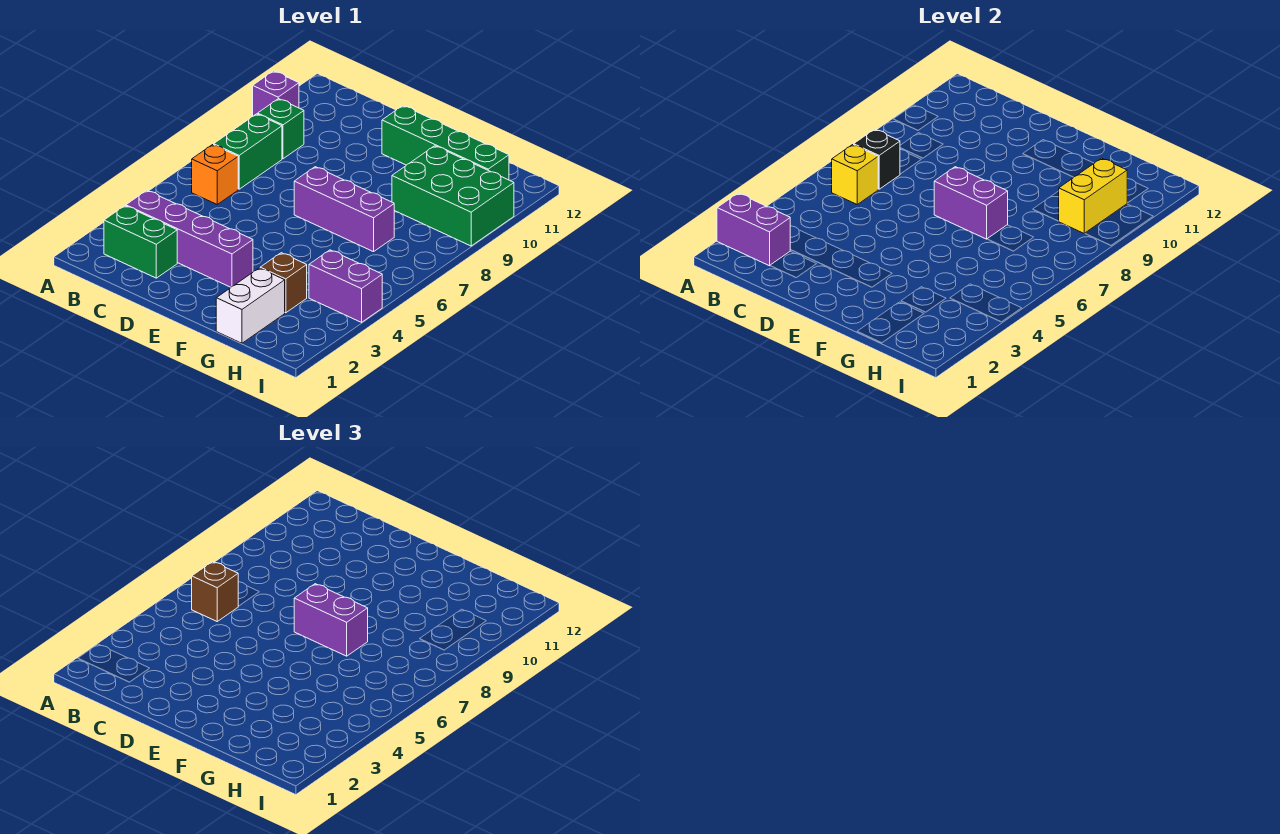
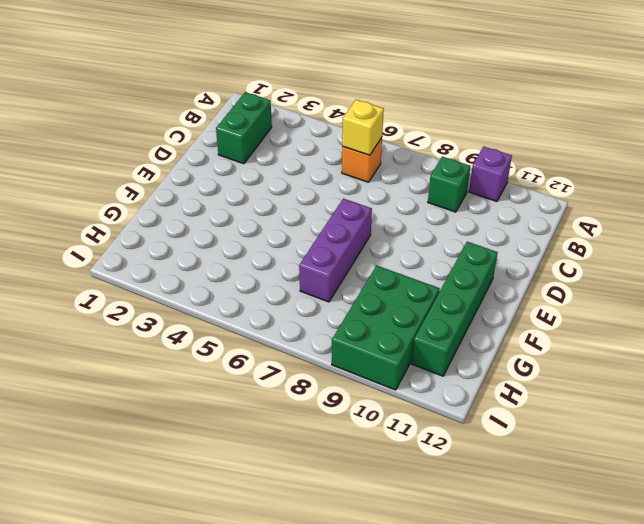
none -> purple 1x4 brick [126,190,253,287]
none -> green 1x2 brick [214,114,282,189]
none -> white 1x2 brick [216,268,285,343]

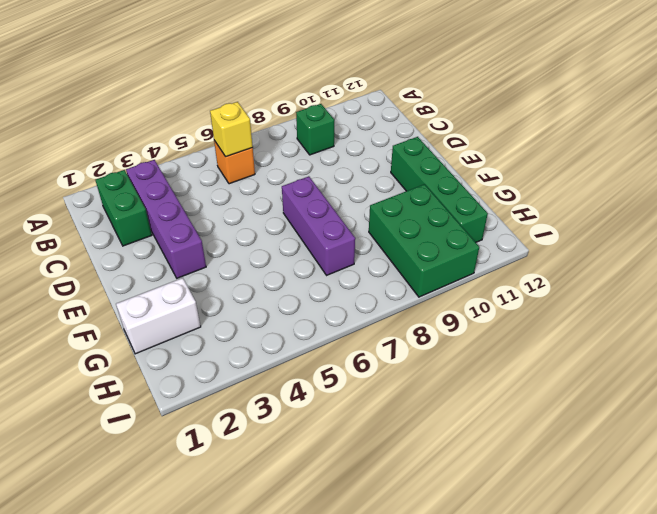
none -> purple 1x1 brick [253,71,299,116]
none -> green 1x2 brick [214,114,282,189]
none -> brown 1x1 brick [260,253,307,313]

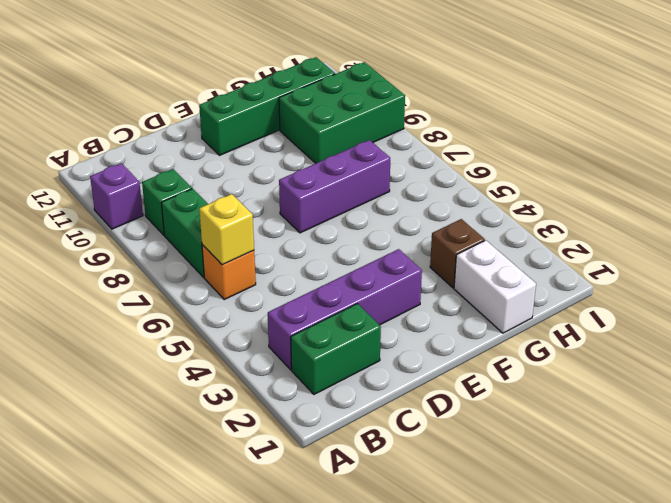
none -> purple 1x2 brick [309,250,382,322]
none -> purple 1x2 brick [717,193,790,266]
none -> black 1x1 brick [854,129,900,189]

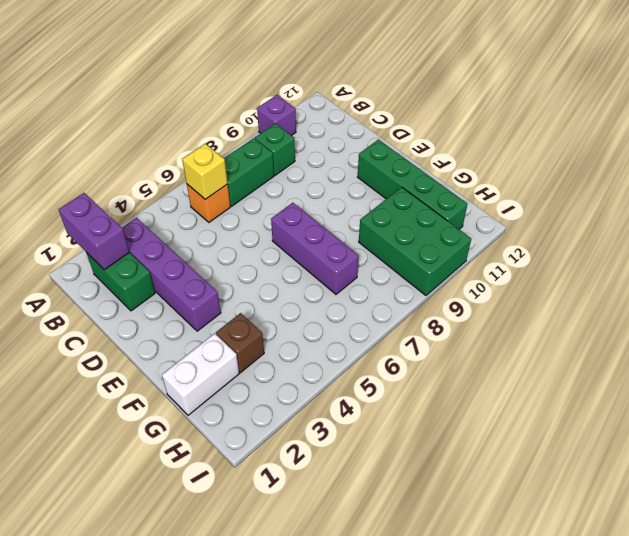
none -> purple 1x2 brick [309,250,382,322]
none -> black 1x1 brick [854,129,900,189]
none -> purple 1x2 brick [934,167,1008,239]

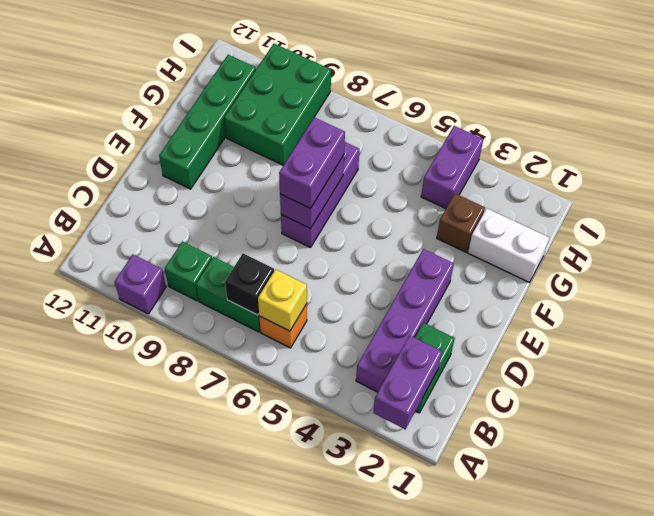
none -> yellow 1x2 brick [1059,158,1127,233]
none -> brown 1x1 brick [192,562,238,621]

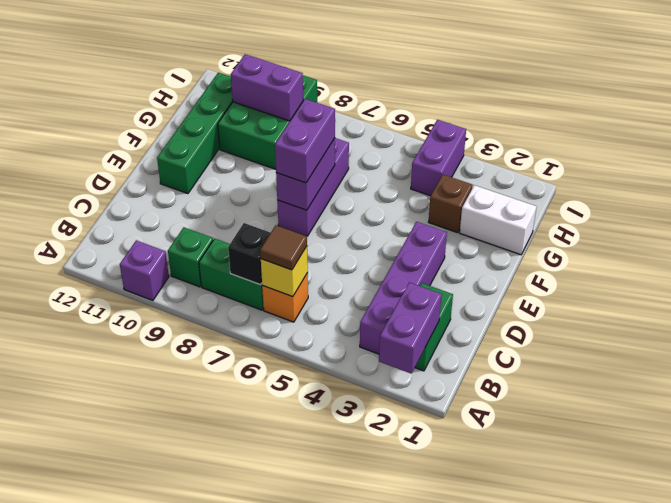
brown 1x1 tile [260,225,307,270] -> brown 1x1 brick [192,562,238,621]
purple 1x2 brick [231,54,303,121] -> yellow 1x2 brick [1059,158,1127,233]

